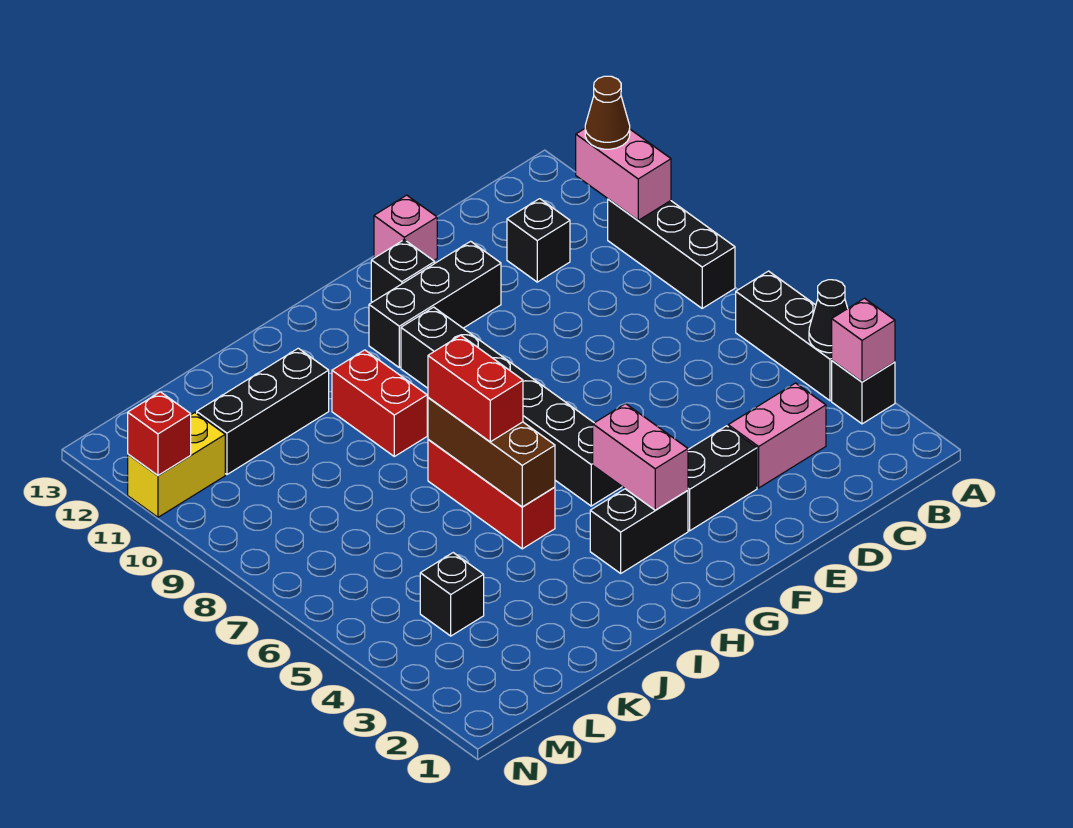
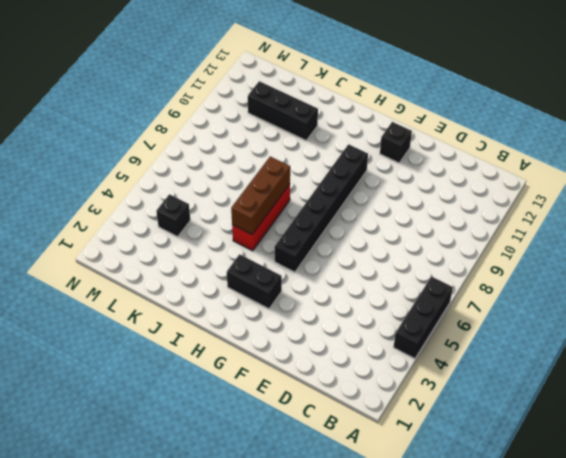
none -> black 1x1 brick [832,361,895,424]
none -> black 1x3 brick [608,199,735,308]
none -> pink 1x2 brick [728,383,826,488]

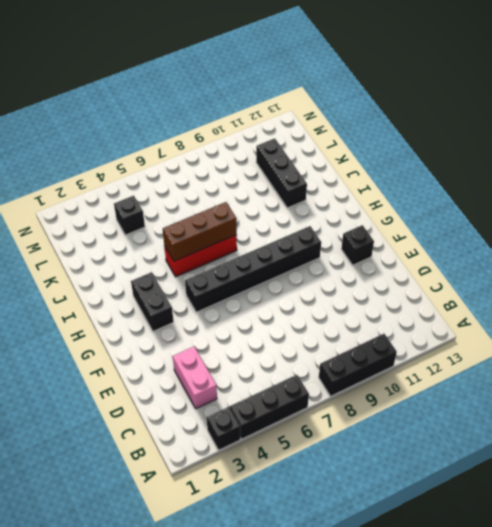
none -> black 1x1 brick [507,199,570,282]
none -> black 1x2 brick [688,426,757,531]
none -> black 1x3 brick [369,241,501,368]

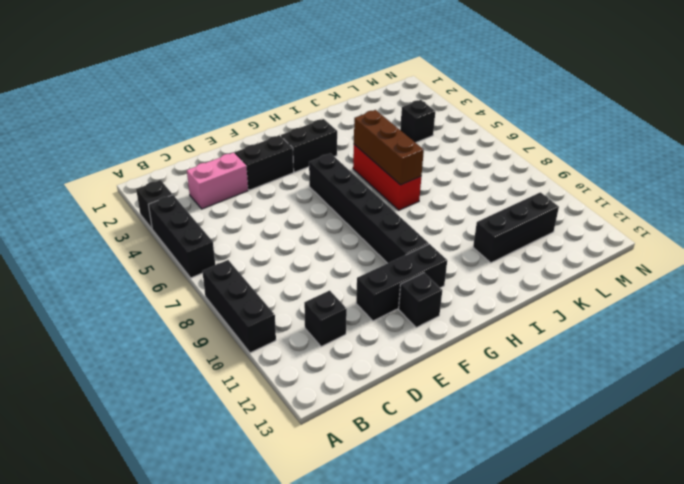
none -> pink 1x1 brick [374,195,437,261]
none -> red 1x2 brick [332,350,427,456]
none -> yellow 1x2 brick [128,413,225,517]

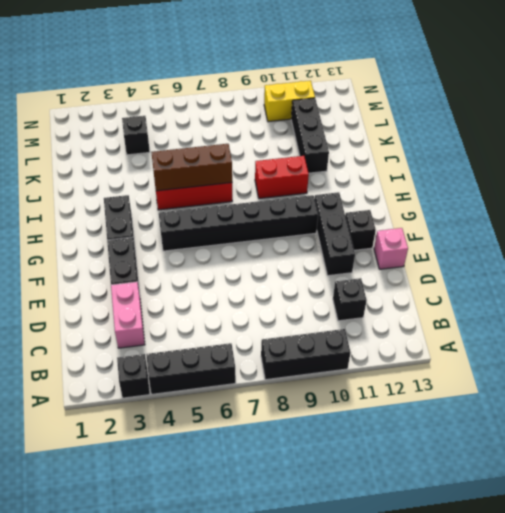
yellow 1x2 brick [264,81,315,122] -> yellow 1x2 brick turned to [128,413,225,517]
none -> pink 1x1 brick [832,298,895,382]
none -> black 1x1 cone [809,280,848,353]
none -> pink 1x2 brick [576,129,671,220]

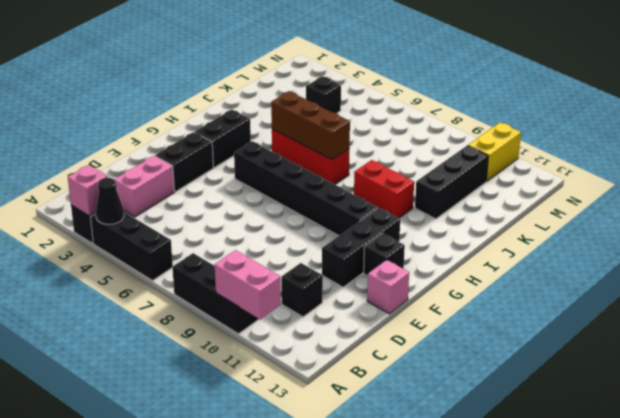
none -> pink 1x2 brick [593,404,688,510]
none -> red 1x1 brick [128,392,191,475]
none -> brown 1x1 cone [585,76,630,149]

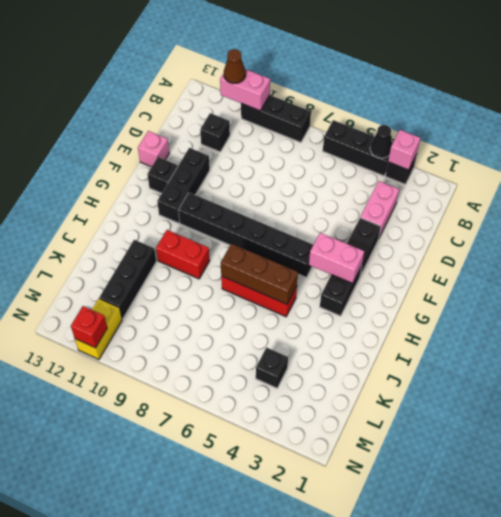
none -> red 1x2 brick [428,335,523,442]

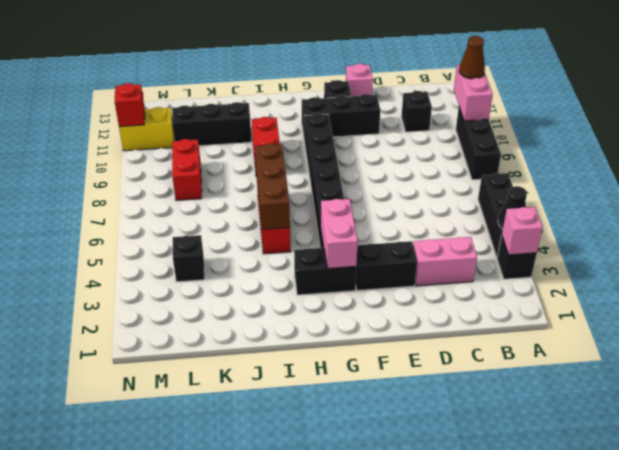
red 1x2 brick [172,139,202,200] -> red 1x2 brick moved to [428,335,523,442]

